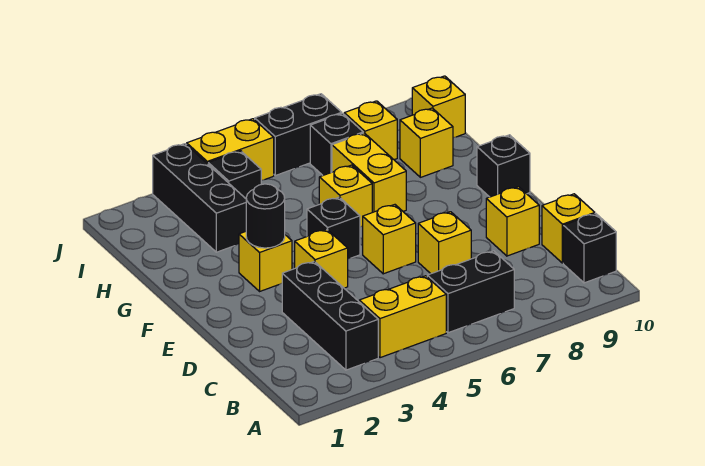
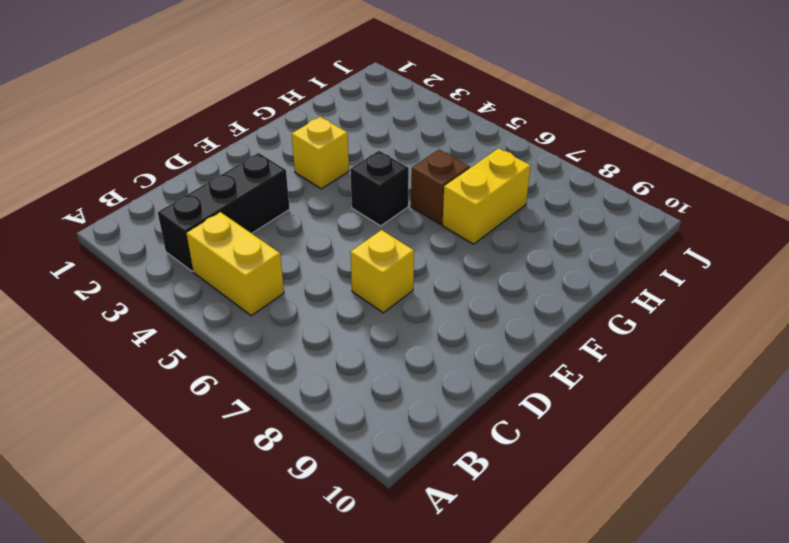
brown 1x1 brick [411,150,470,225] -> yellow 1x1 brick [319,165,372,227]
none -> black 1x2 brick [427,251,514,333]
none -> black 1x1 brick [563,214,616,283]
none -> yellow 1x1 brick [542,194,595,263]

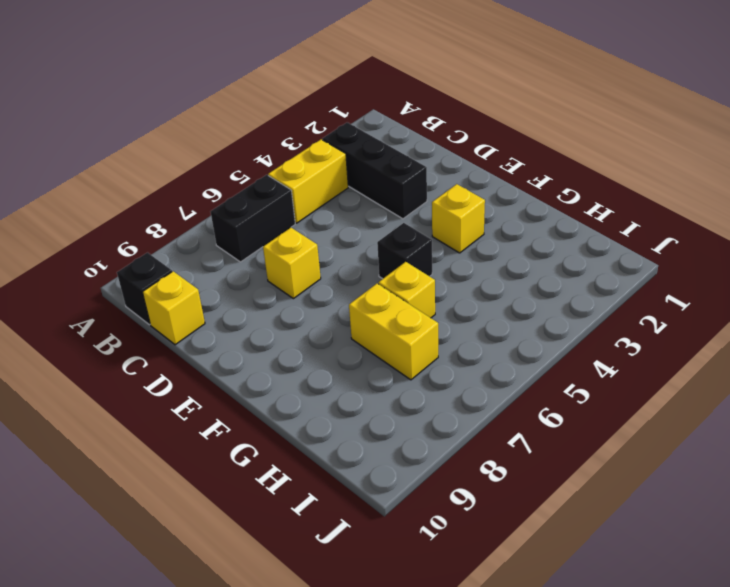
none -> yellow 1x1 brick [486,187,539,256]
none -> yellow 1x1 brick [295,229,348,288]
none -> yellow 1x1 brick [363,205,416,274]

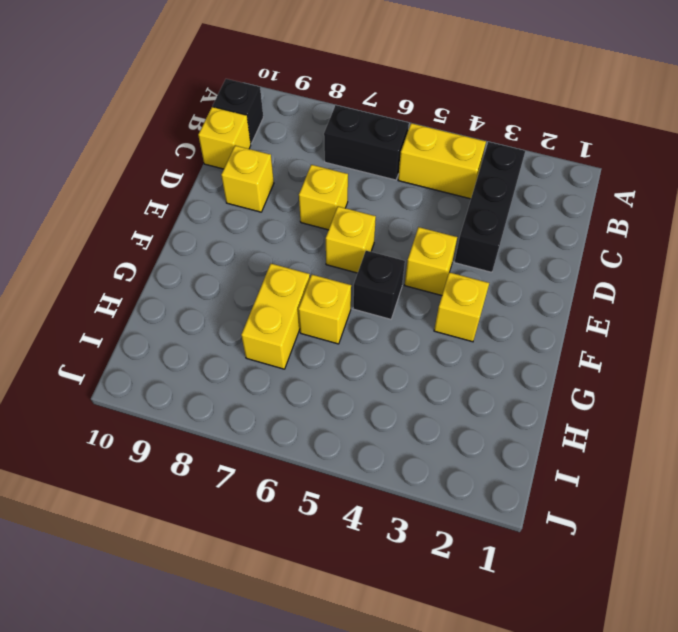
none -> black 1x1 brick [477,135,530,197]
none -> black 1x3 brick [153,144,246,252]
none -> yellow 1x1 brick [400,108,453,177]

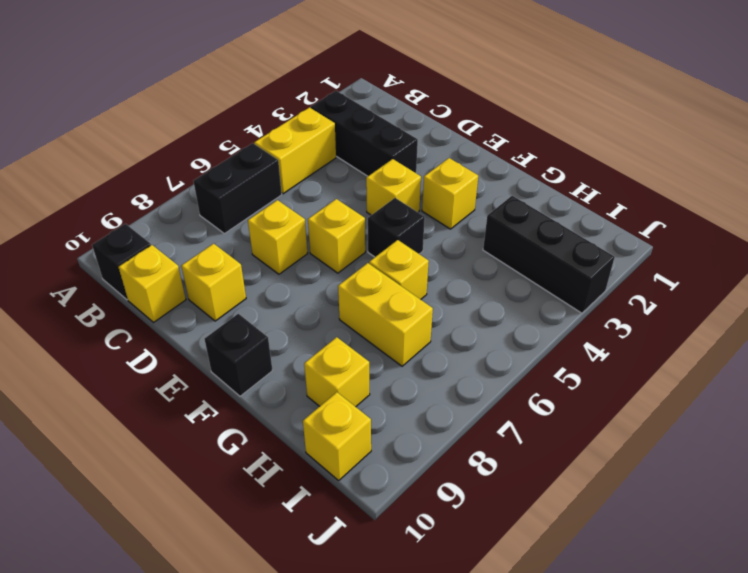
none -> black 1x1 brick [208,151,261,198]
none -> black 1x1 brick [310,113,363,175]
none -> yellow 1x1 brick [344,101,397,160]

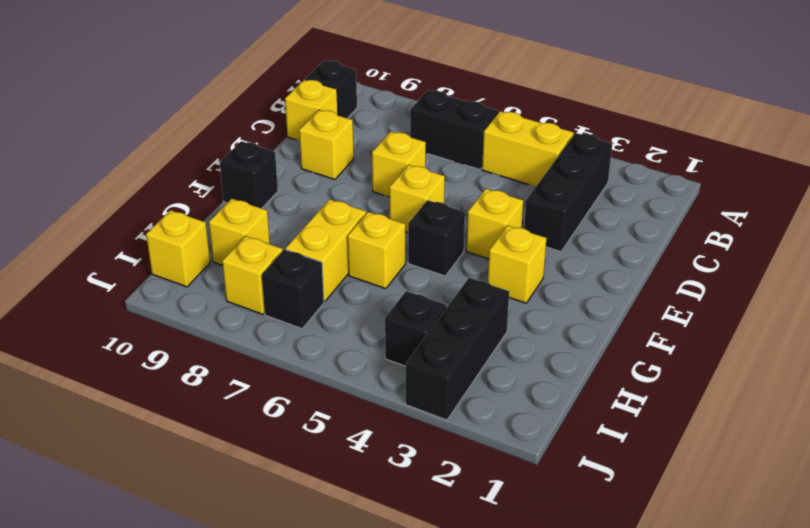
none -> yellow 1x2 brick [187,119,274,181]
none -> black 1x2 brick [255,94,342,176]
none -> black 1x1 round brick [246,184,285,248]

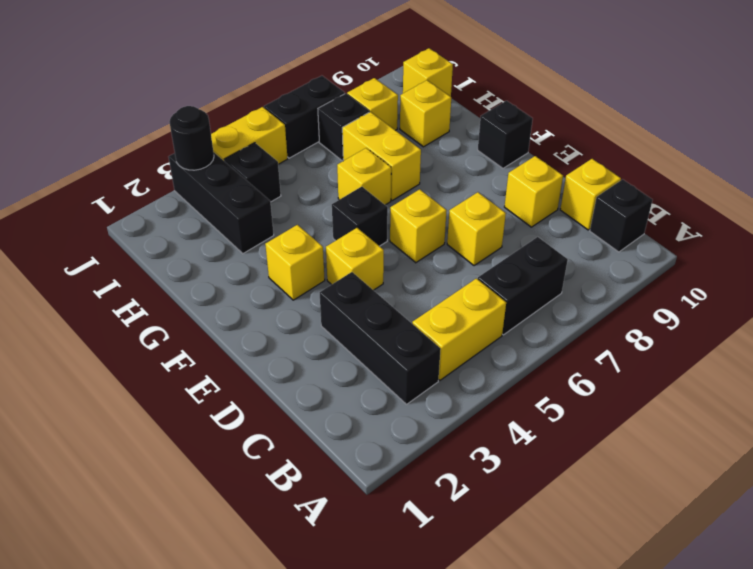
black 1x1 round brick [169,106,214,170] -> black 1x1 round brick moved to [246,184,285,248]

